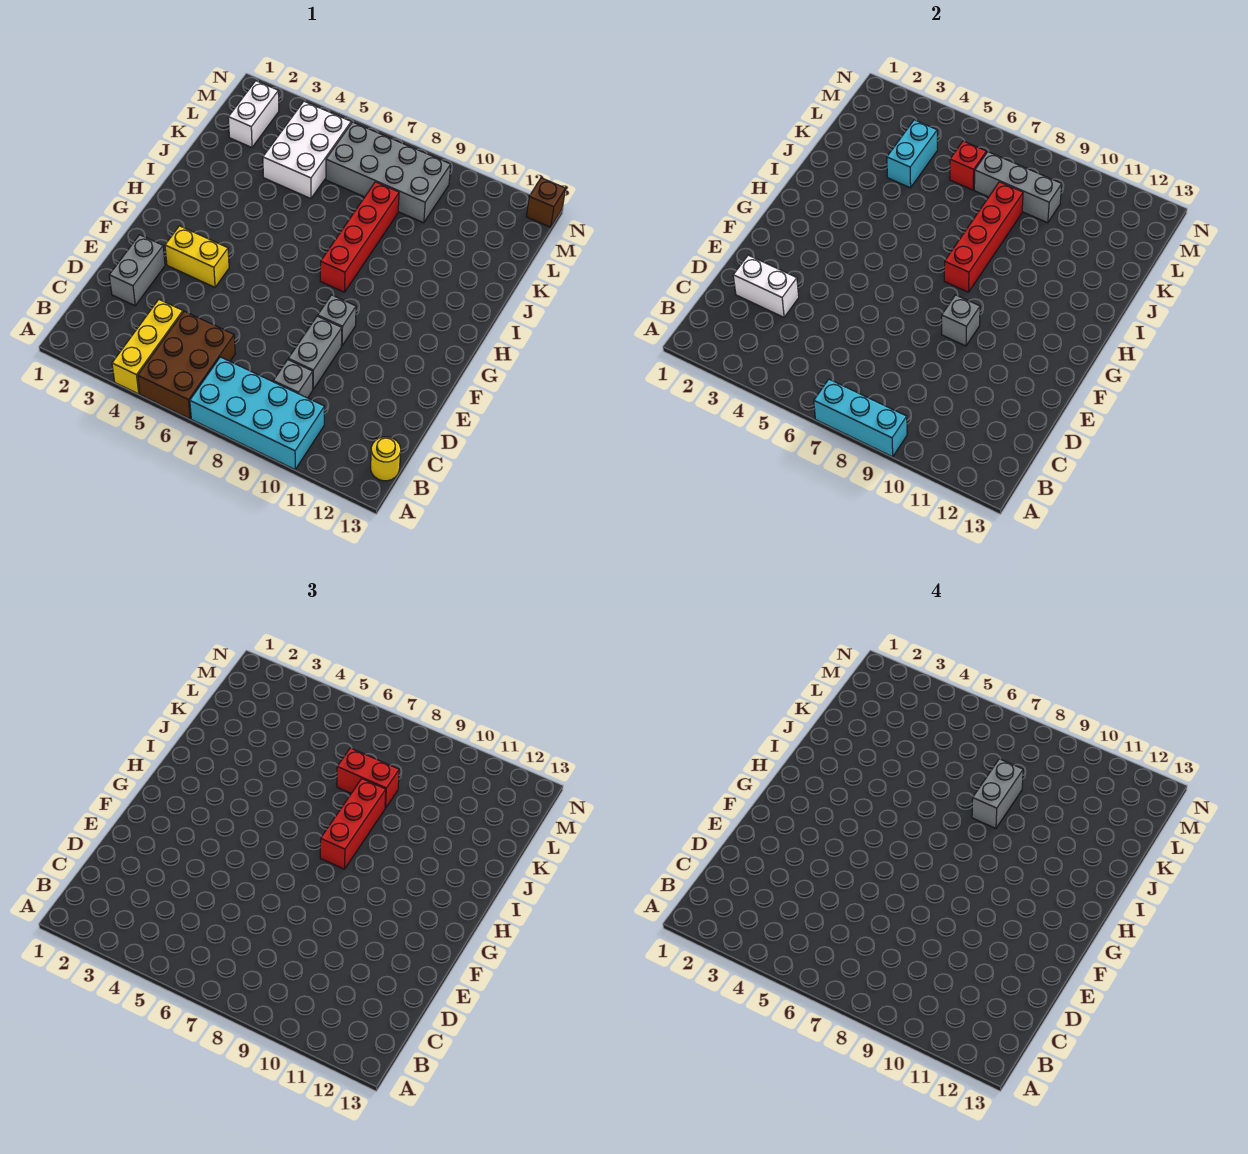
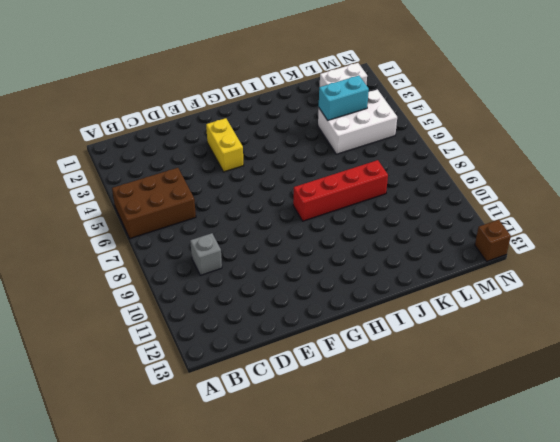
none -> yellow 1x3 brick [112,300,183,394]
none -> cyan 2x4 brick [190,357,325,469]
none -> yellow 1x1 round brick [371,437,401,481]

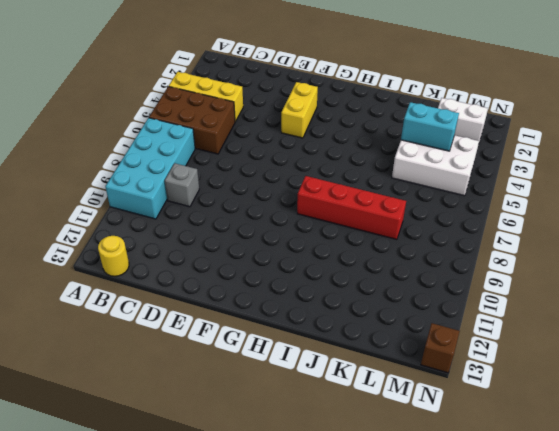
none -> grey 1x2 brick [109,235,165,306]
none -> grey 1x2 brick [288,316,342,389]
none -> grey 1x1 brick [318,295,356,346]

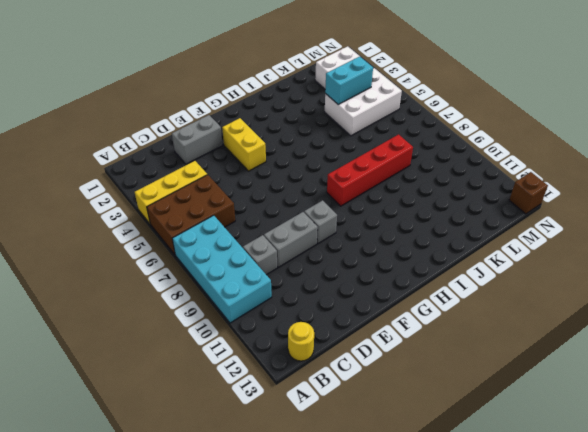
none -> grey 2x4 brick [326,122,451,223]
none -> cyan 1x3 brick [814,379,907,457]
none -> white 1x2 brick [733,255,799,317]

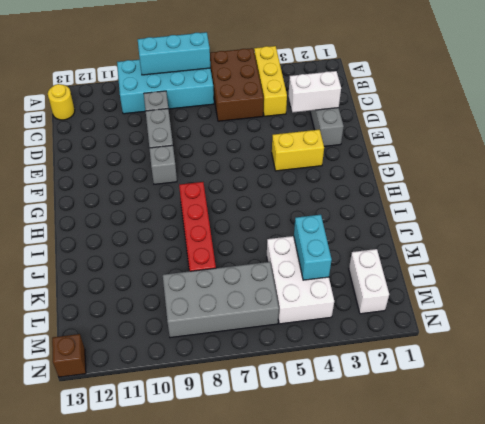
none -> grey 1x1 brick [942,295,980,346]
none -> red 1x4 brick [944,182,1023,292]
none -> red 1x1 brick [950,141,986,190]

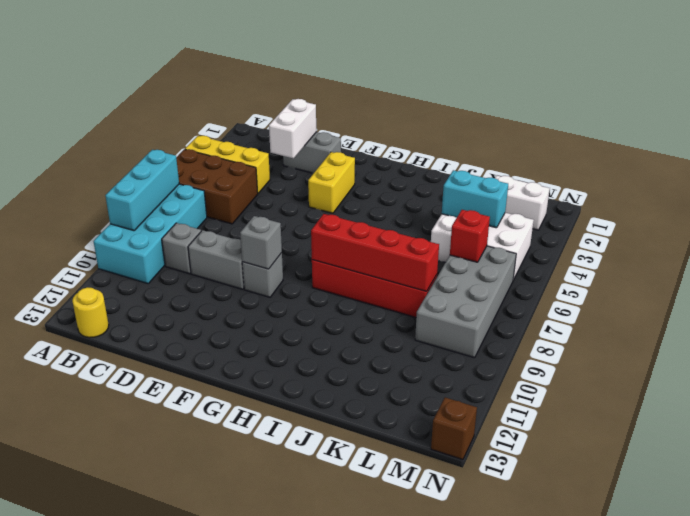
none -> grey 1x3 brick [974,152,1062,223]
none -> red 1x3 brick [320,779,386,869]
none -> red 1x2 brick [337,748,399,808]

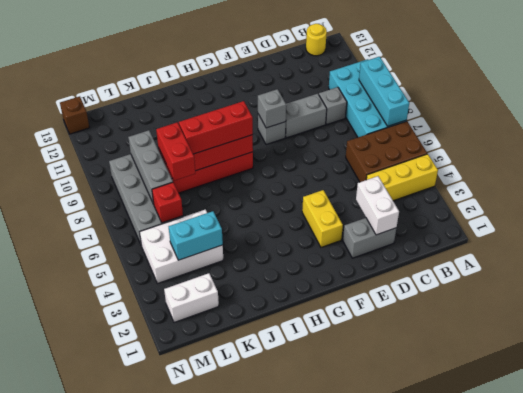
none -> grey 1x2 brick [972,759,1023,828]

